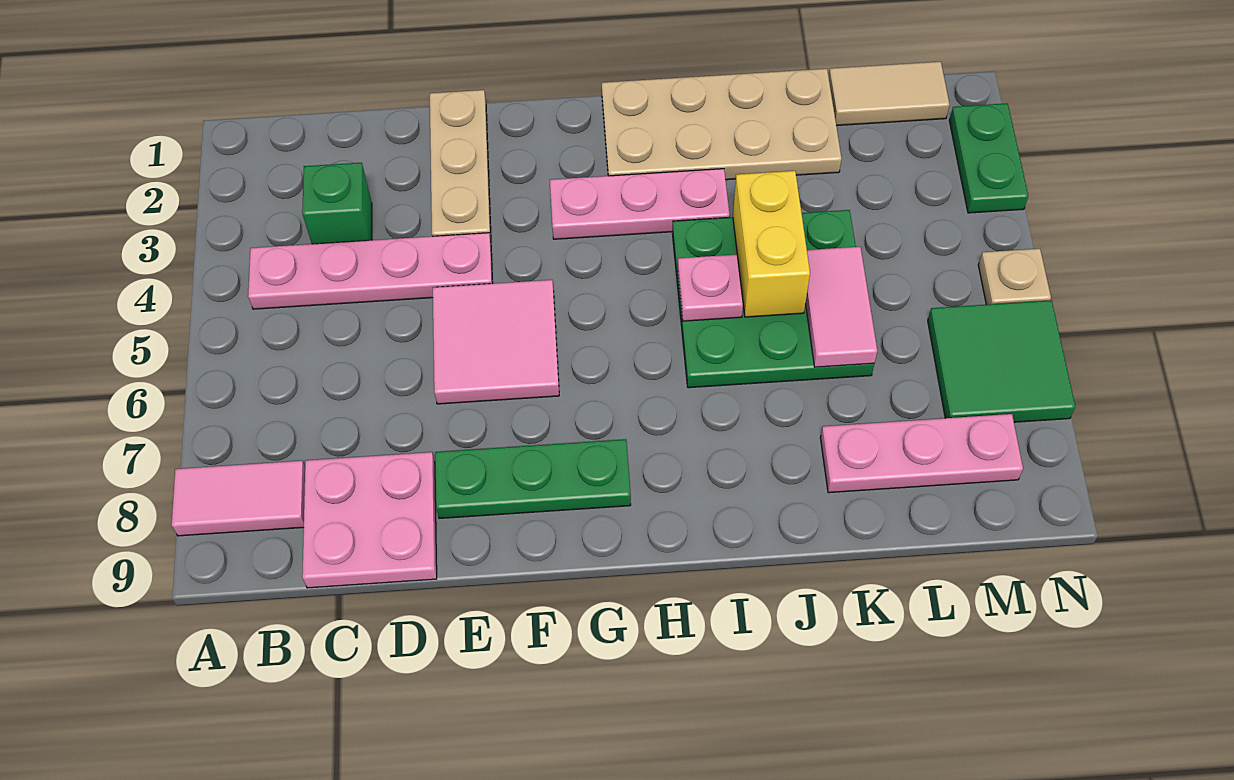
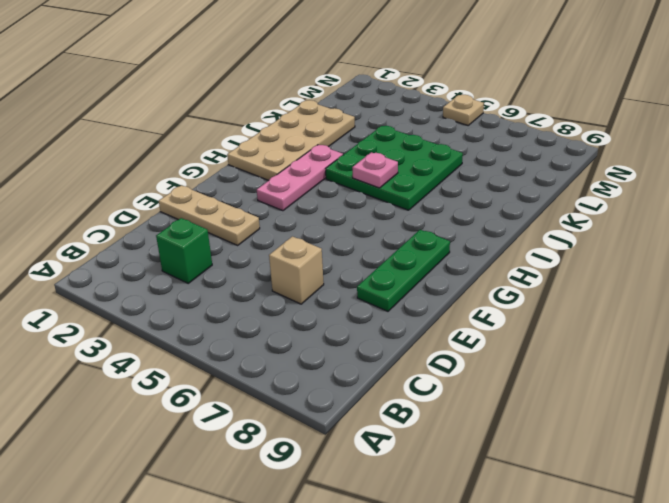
tan 1x1 brick [269,236,324,304] -> none
none -> pink 1x2 tile [171,461,305,536]
none -> pink 1x4 plate [248,233,493,309]
none -> pink 2x2 plate [302,452,437,588]

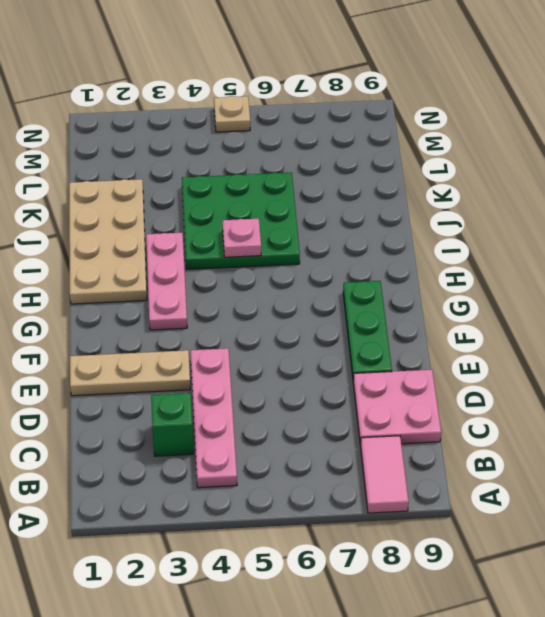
none -> pink 2x2 tile [433,280,559,404]
none -> pink 1x3 plate [820,414,1023,493]
none -> tan 1x2 tile [829,62,950,126]

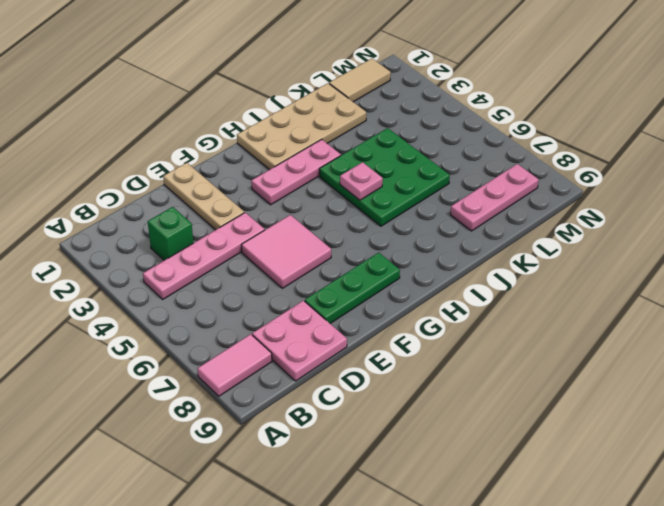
none -> green 2x2 tile [928,300,1075,422]
none -> green 1x2 plate [949,103,1028,213]
none -> tan 1x1 plate [978,249,1051,305]

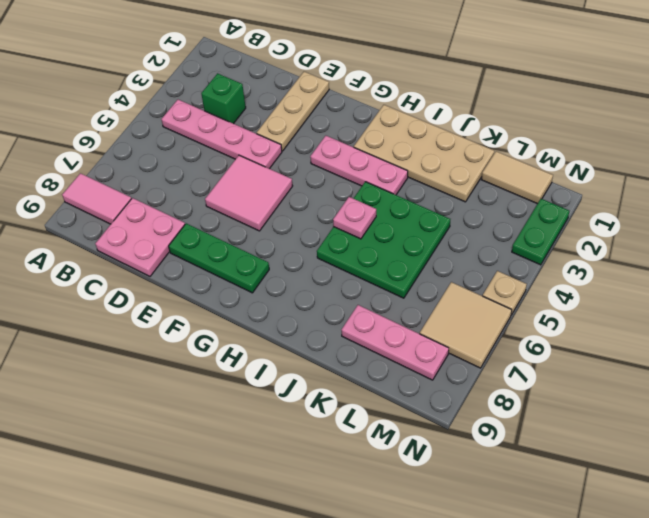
tan 2x2 tile [420,282,512,368] -> green 2x2 tile [928,300,1075,422]
none -> yellow 1x2 brick [733,171,810,317]
none -> pink 1x2 tile [806,247,877,367]

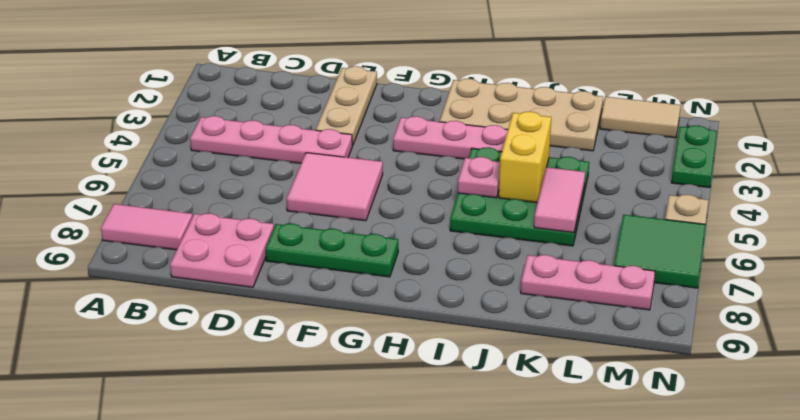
none -> green 1x1 brick [302,163,372,244]

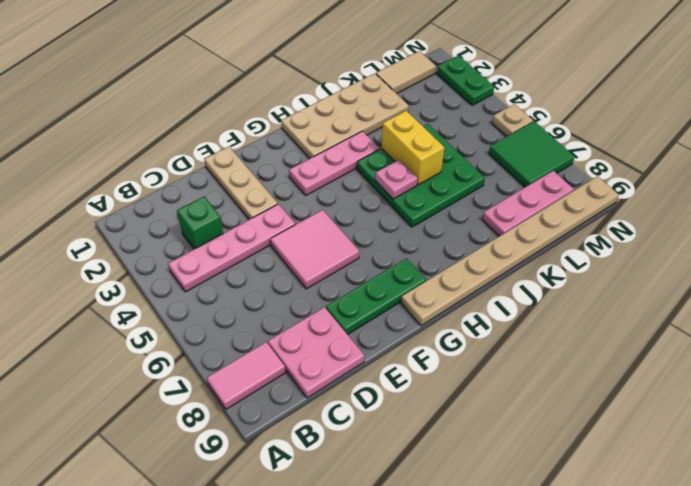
tan 1x8 plate [401,176,619,326] -> none
none -> pink 1x2 tile [806,247,877,367]

